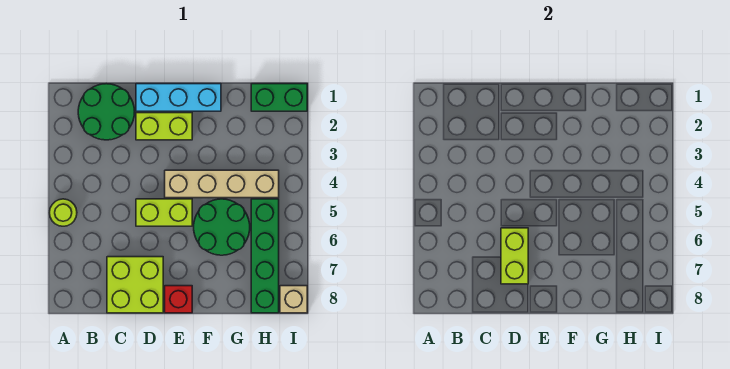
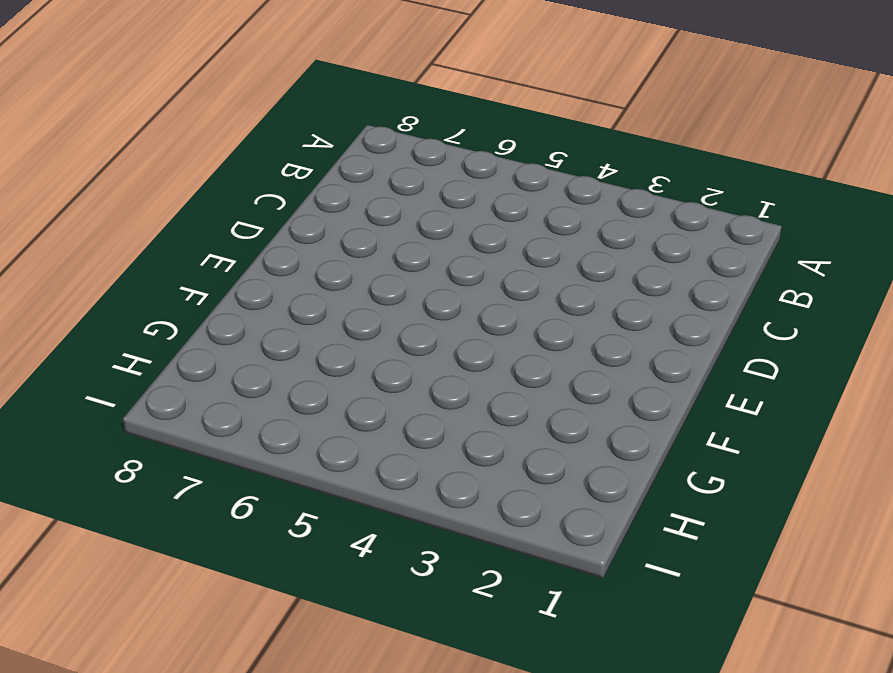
none -> lime 1x1 round brick [50,199,77,226]
none -> green 2x2 round brick [78,84,135,140]
none -> lime 2x2 brick [107,257,163,313]

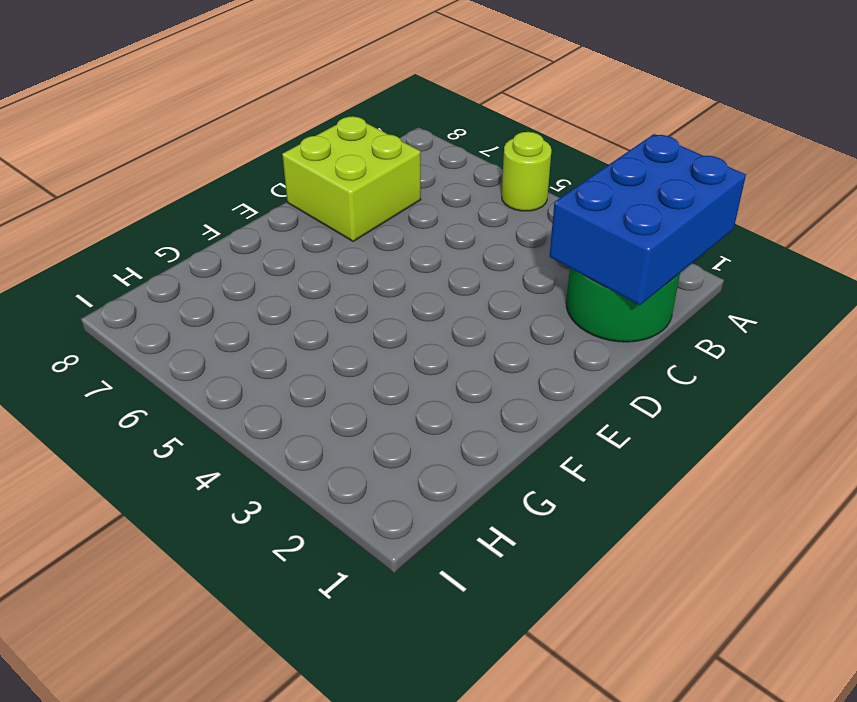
blue 2x3 brick [549,134,746,305] -> none
none -> cyan 1x3 brick [136,84,221,111]
none -> lime 1x2 brick [136,113,192,140]
none -> lime 1x2 brick [136,199,192,226]

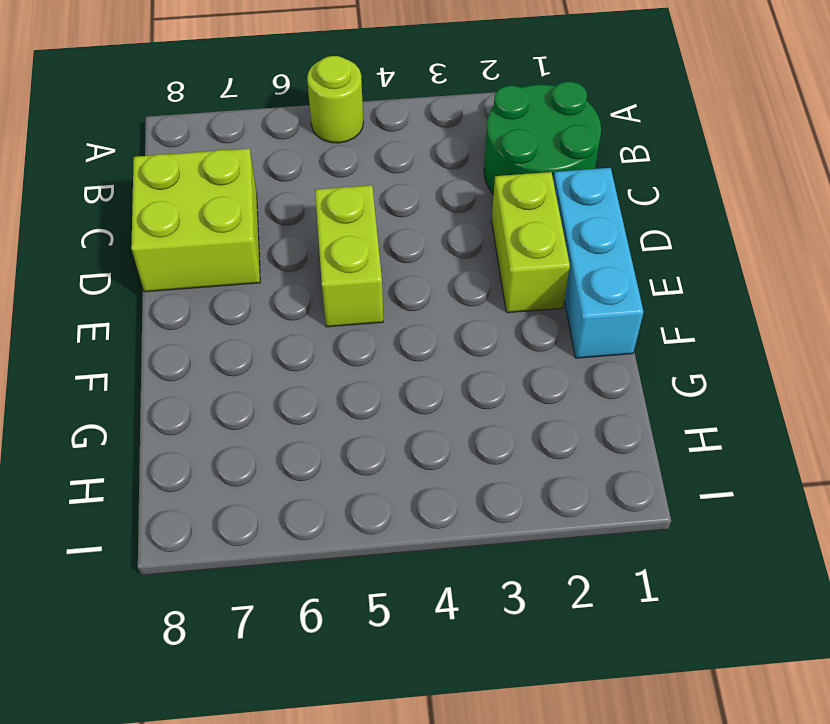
none -> tan 1x4 brick [165,170,279,198]
none -> red 1x1 brick [165,286,192,313]
none -> green 2x2 round brick [194,199,250,255]

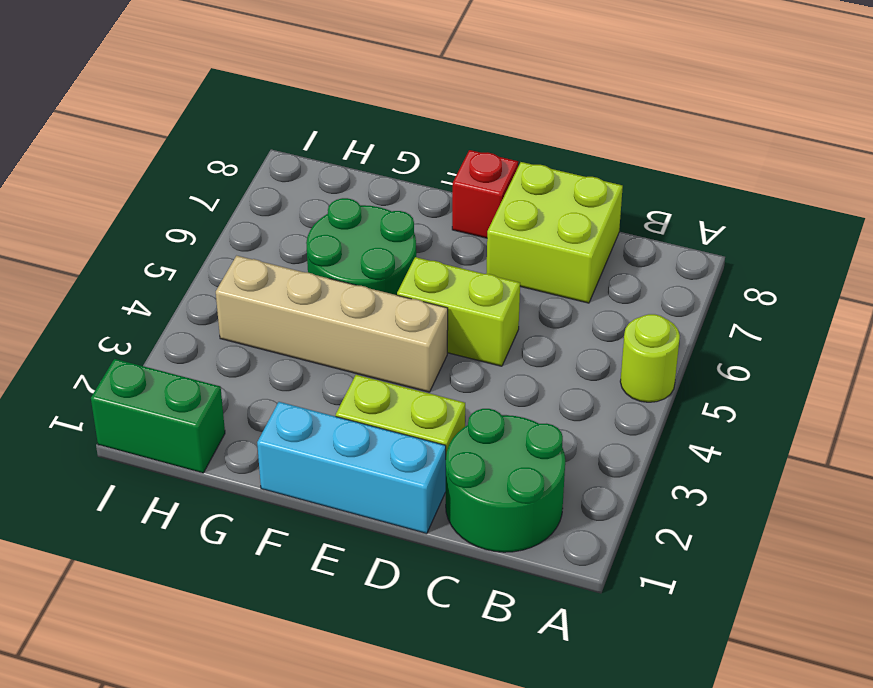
none -> green 1x4 brick [251,199,279,313]
none -> tan 1x1 brick [280,286,307,313]
none -> lime 1x2 brick [501,228,528,284]

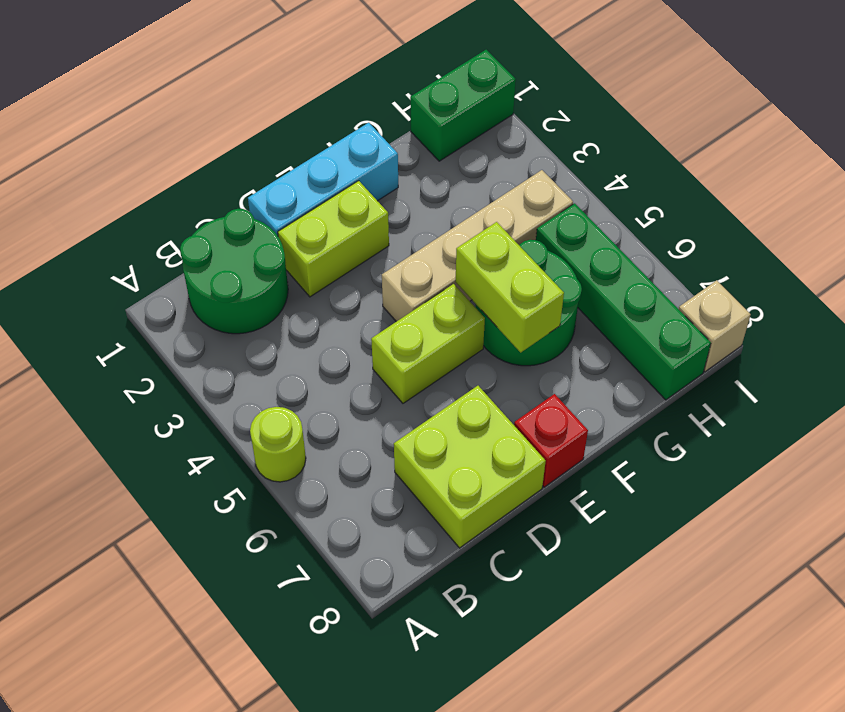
lime 1x2 brick [456,222,564,352] -> lime 1x2 brick moved to [501,228,528,284]

